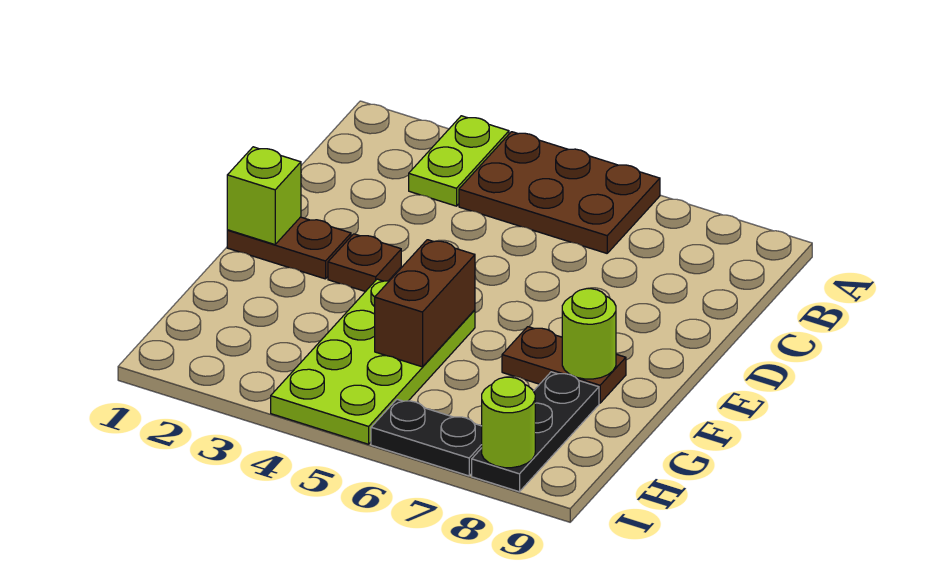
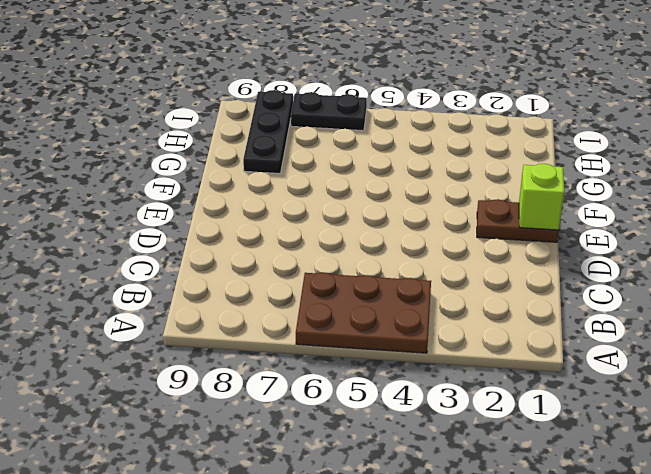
none -> lime 1x2 plate [409,116,509,206]
none -> brown 1x1 plate [328,234,401,292]
none -> lime 2x4 plate [271,279,475,444]

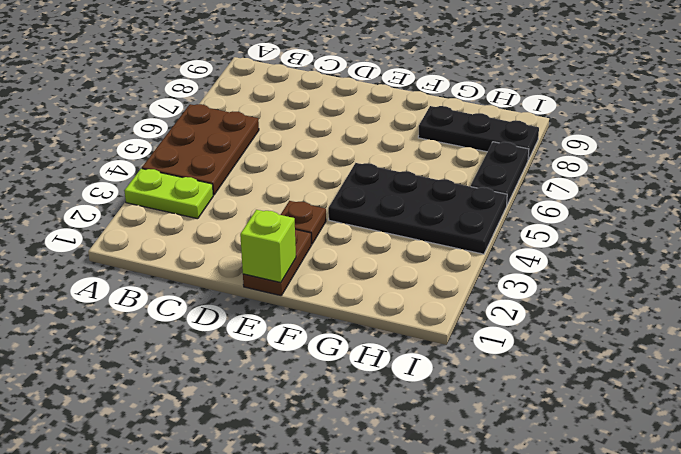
black 2x4 plate [328,163,507,254] -> lime 2x4 plate [271,279,475,444]
none -> brown 1x2 plate [502,327,626,403]
none -> brown 1x2 brick [375,240,475,367]
none -> lime 1x1 round brick [562,289,616,379]

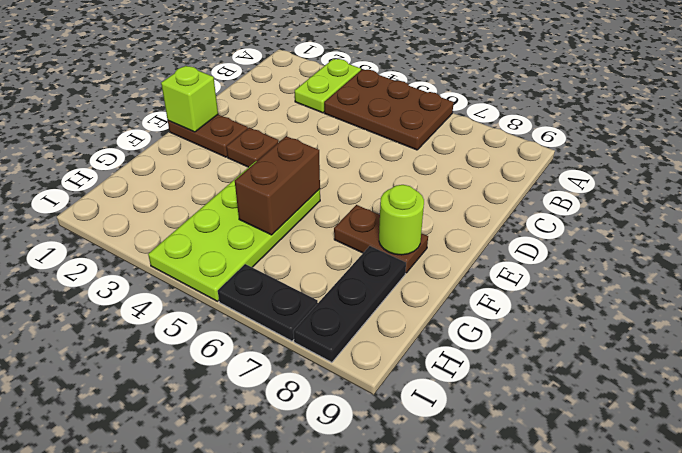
none -> lime 1x1 round brick [482,377,535,468]

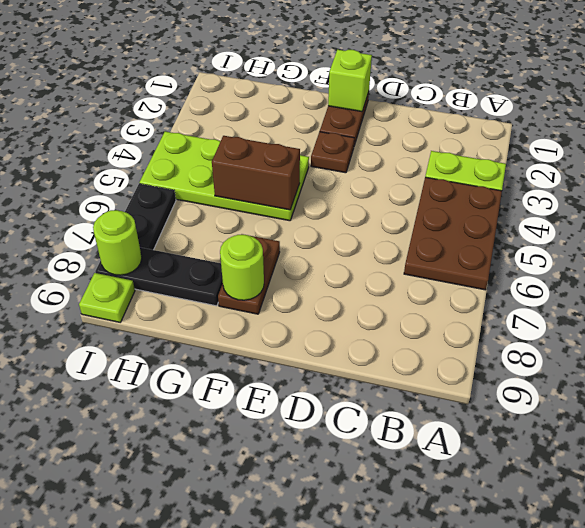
lime 1x1 plate [79,273,135,322] -> none

